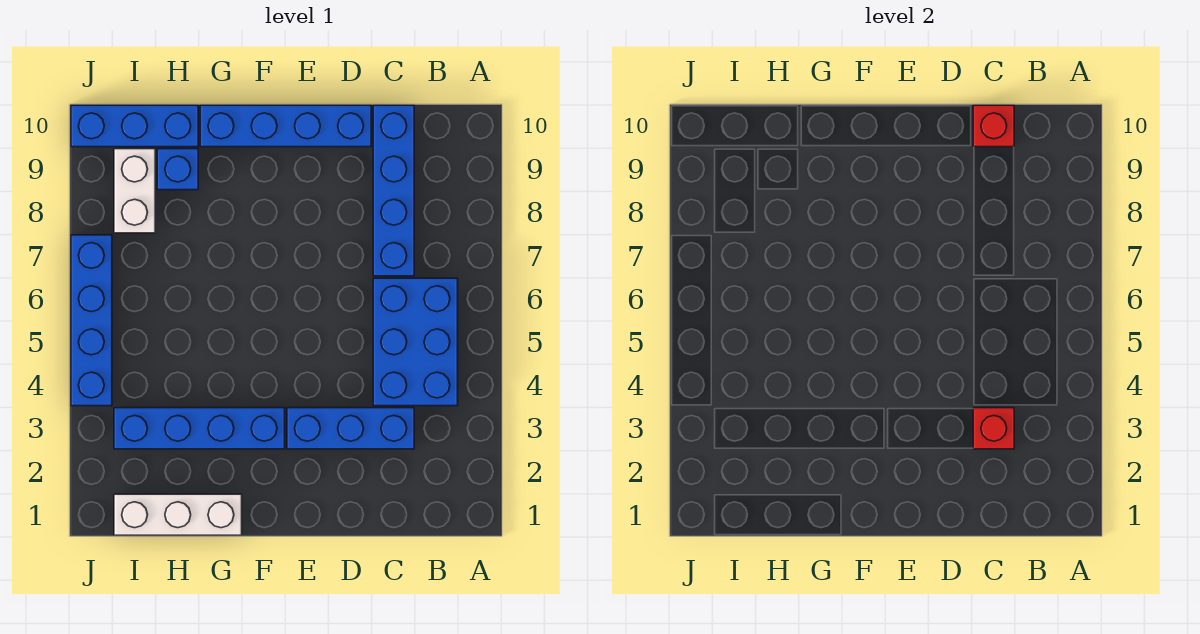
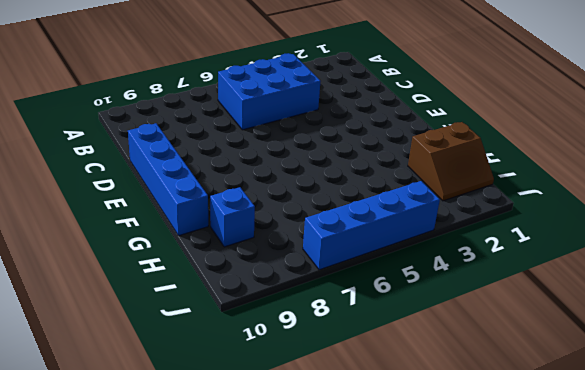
brown 2x2 slope [408,122,494,201] -> white 1x3 brick [114,494,242,535]
none -> blue 1x3 brick [287,408,414,449]
none -> blue 1x4 brick [373,105,414,276]
none -> blue 1x4 brick [114,408,285,449]

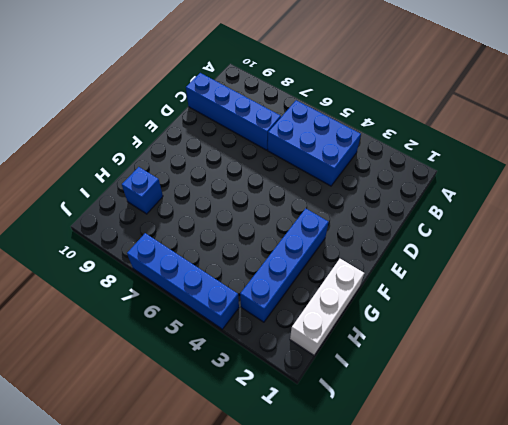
none -> blue 1x3 brick [287,408,414,449]
none -> blue 1x4 brick [200,105,371,147]
none -> blue 1x3 brick [71,105,198,147]

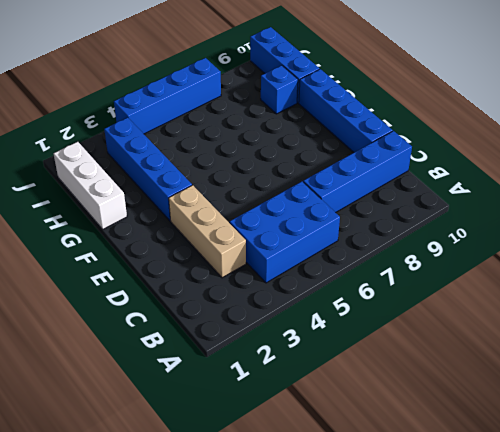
tan 1x3 brick [169,185,246,278] -> blue 1x3 brick [287,408,414,449]
none -> white 1x2 brick [114,149,155,233]
none -> red 1x1 brick [973,408,1014,449]
none -> red 1x1 brick [973,105,1014,147]

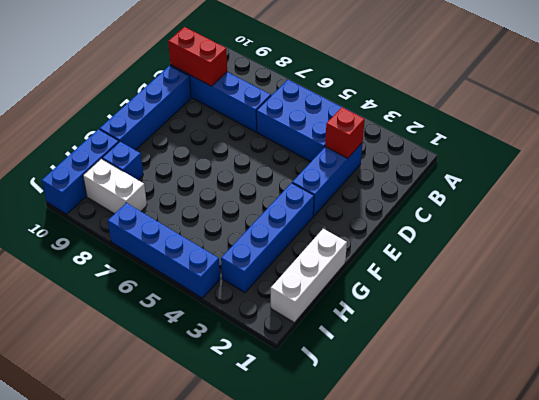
red 1x2 brick [168,27,227,86] -> red 1x1 brick [973,105,1014,147]

